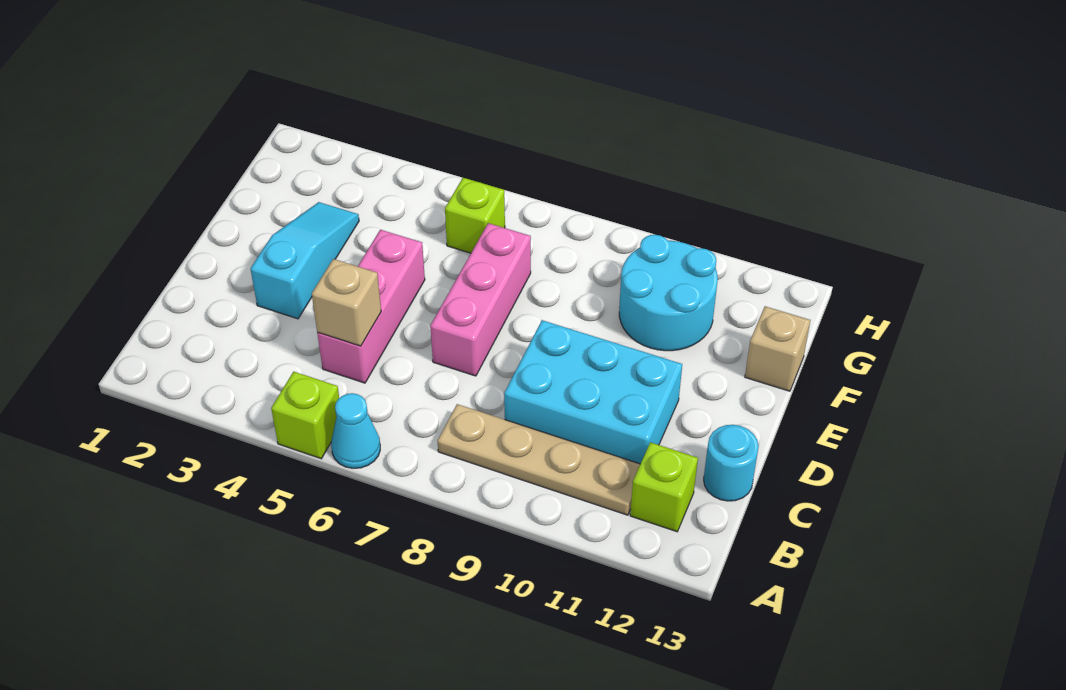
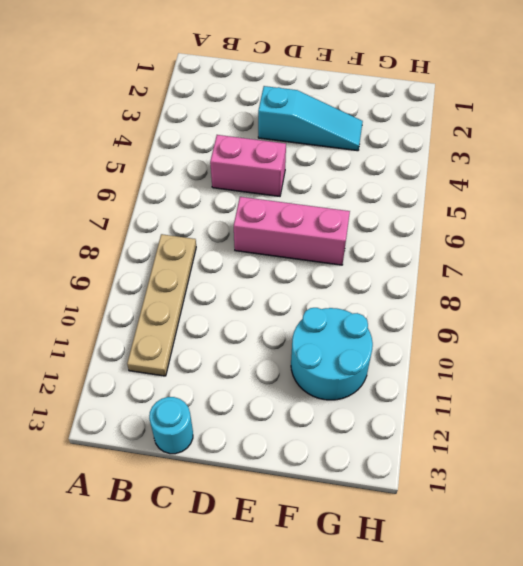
pink 1x2 brick [210,135,286,196] -> pink 1x3 brick [317,230,425,383]
none -> lime 1x1 brick [271,372,339,459]
none -> cyan 1x1 cone [331,393,380,468]
none -> lime 1x1 brick [630,442,698,532]

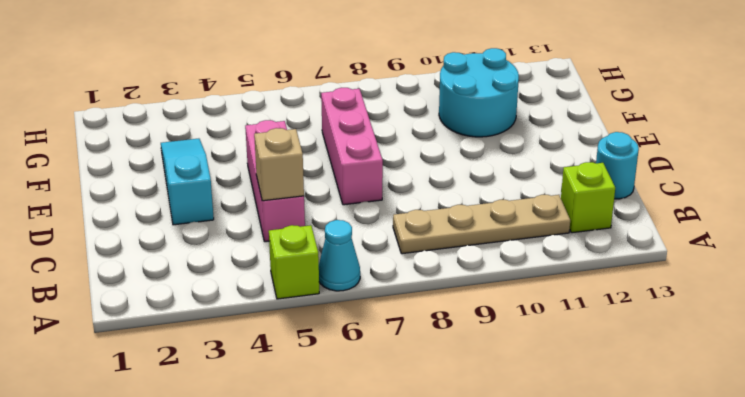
none -> cyan 2x3 brick [504,320,682,464]
none -> tan 1x1 brick [745,306,810,391]
none -> lime 1x1 brick [445,178,505,253]

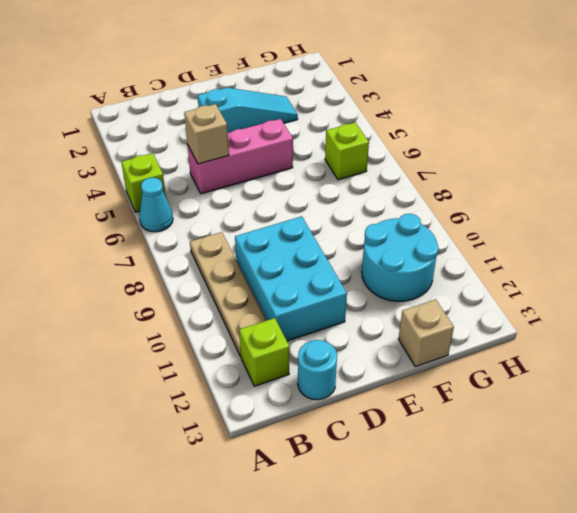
none -> pink 1x3 brick [430,223,531,376]

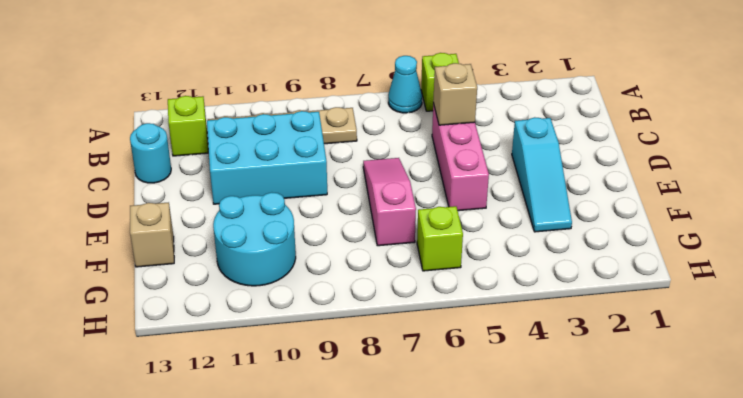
pink 1x3 slope [363,158,416,246] -> pink 1x3 brick [430,223,531,376]

